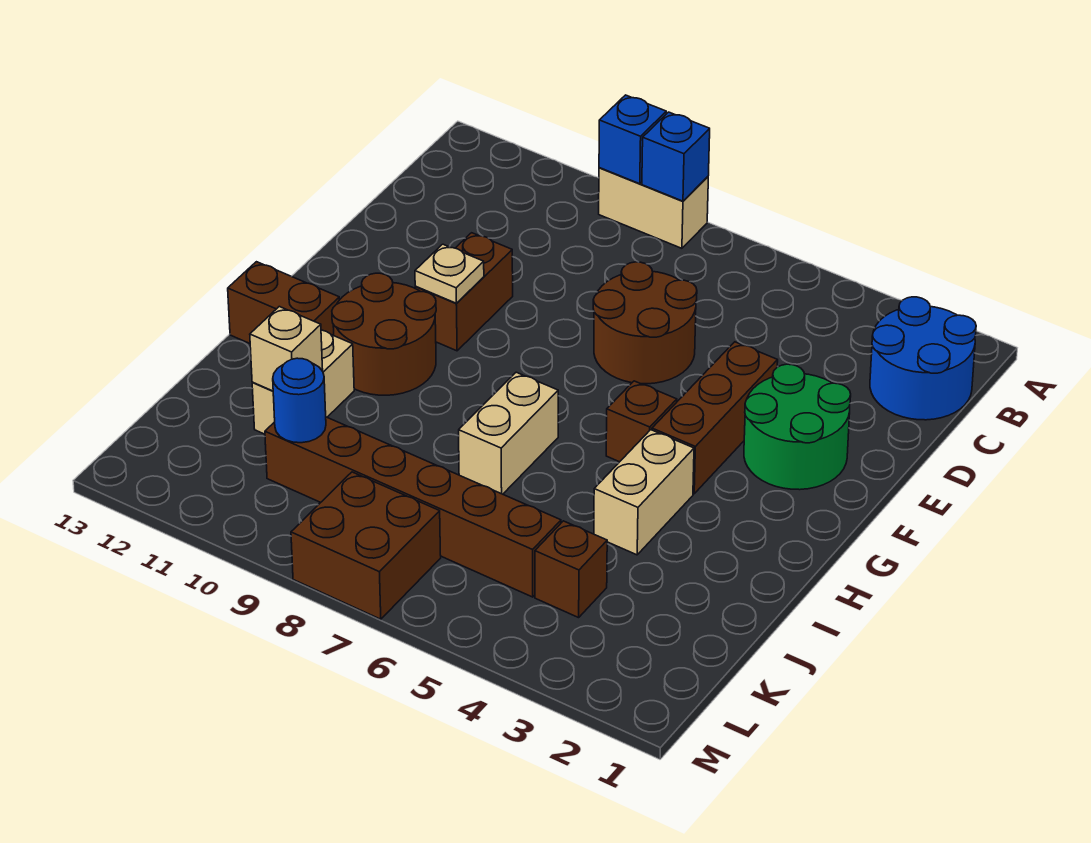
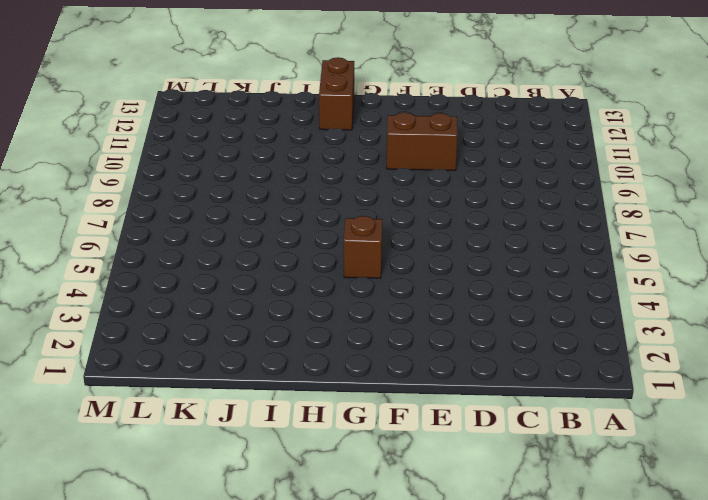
none -> tan 1x2 brick [599,168,708,248]
none -> blue 2x2 round brick [870,297,976,420]
none -> brown 2x2 round brick [593,262,697,384]

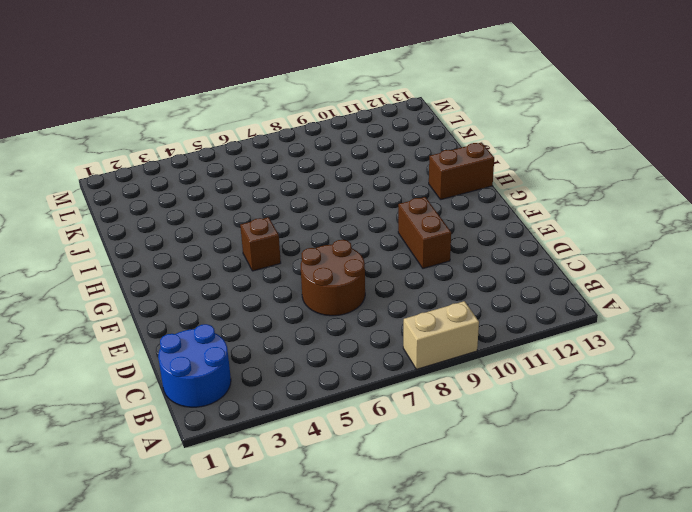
none -> green 2x2 round brick [744,364,851,490]
none -> brown 1x3 brick [652,342,778,494]
none -> brown 2x2 round brick [332,273,436,395]

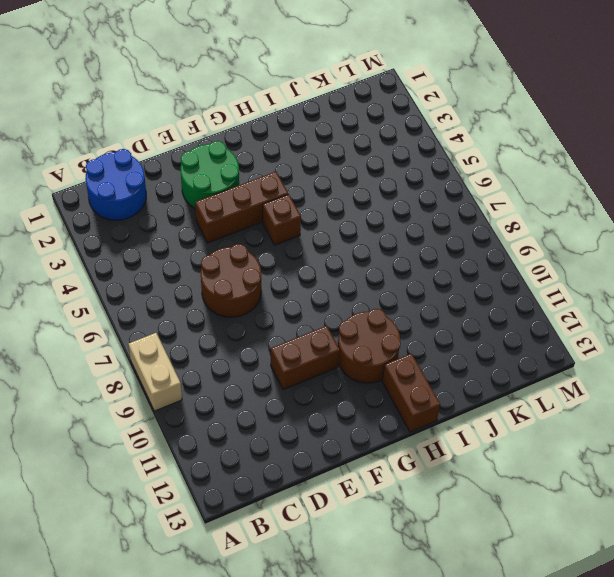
none -> tan 1x2 brick [594,430,694,555]
none -> tan 1x2 brick [459,372,558,494]
none -> tan 1x2 brick [252,330,354,434]

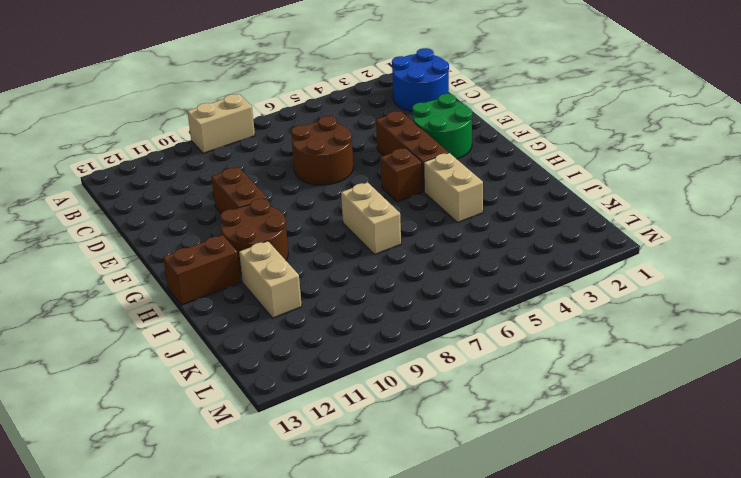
none -> brown 1x1 brick [535,521,607,618]
none -> brown 1x6 brick [265,417,561,597]
none -> brown 2x2 brick [291,472,441,619]

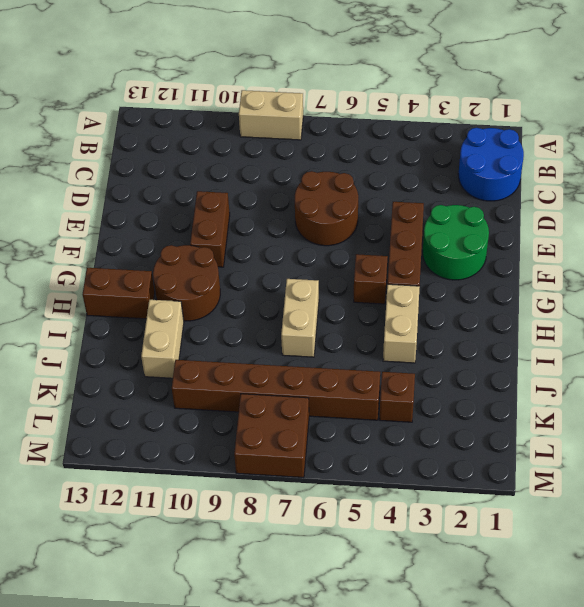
none -> blue 1x1 brick [642,112,710,201]
none -> blue 1x1 brick [599,95,666,184]
none -> tan 1x1 plate [415,244,484,303]

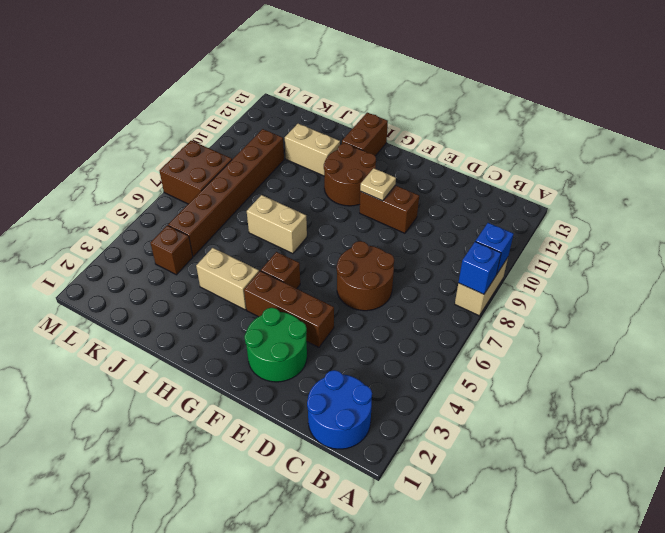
none -> tan 1x1 brick [250,307,323,391]
none -> blue 1x1 round brick [273,358,326,443]

